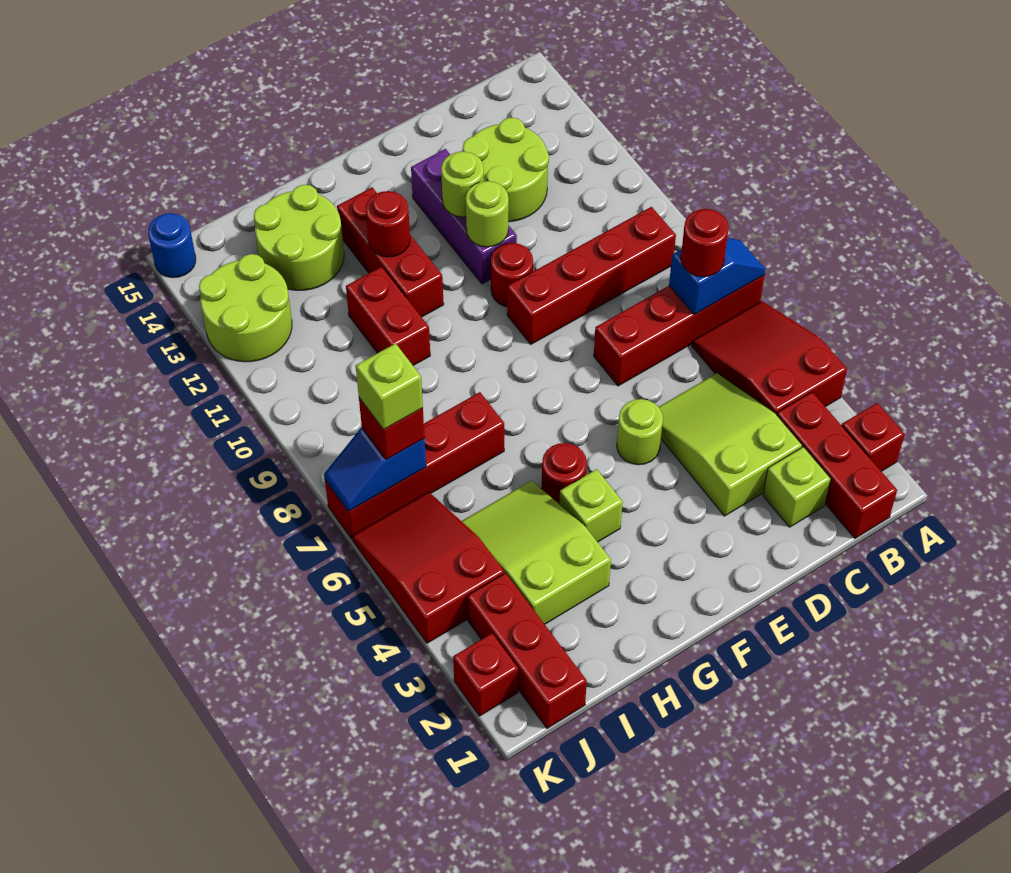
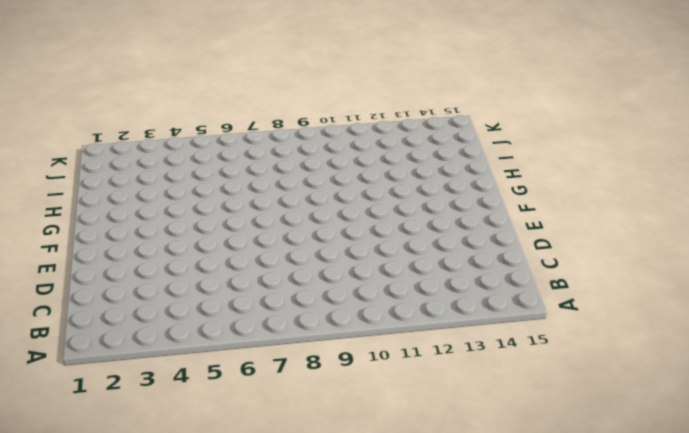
none -> red 1x1 brick [842,403,905,471]
none -> red 2x3 slope [692,301,847,415]
none -> red 1x4 brick [594,275,765,386]
none -> red 1x3 brick [777,392,897,538]

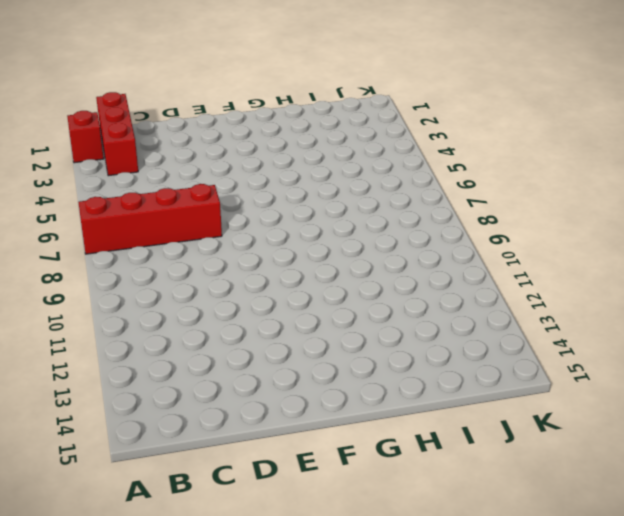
none -> red 2x3 slope [692,301,847,415]
none -> red 1x4 brick [507,207,676,344]
none -> lime 1x1 brick [763,447,831,527]
none -> lime 2x3 slope [659,373,802,516]

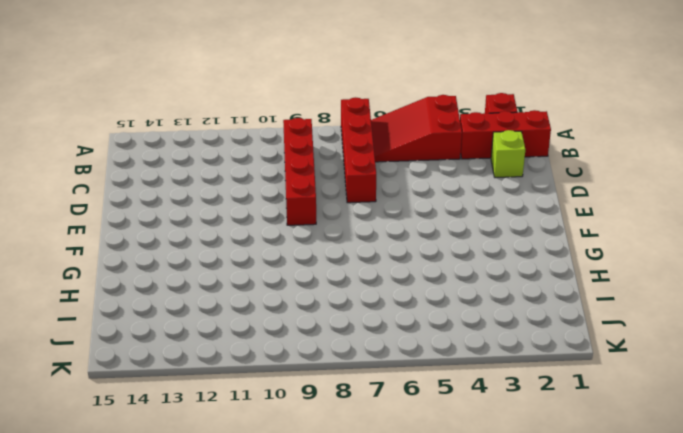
none -> lime 2x3 slope [659,373,802,516]
none -> lime 2x2 round brick [463,118,549,222]
none -> lime 1x1 round brick [617,399,663,465]
none -> red 1x1 round brick [491,243,533,307]

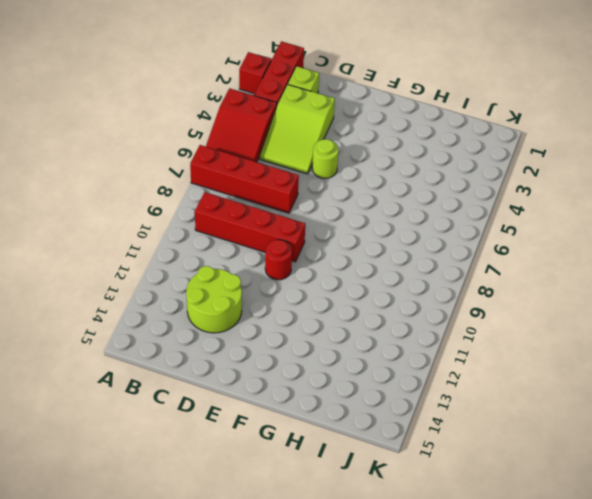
none -> purple 1x3 brick [411,149,517,284]
none -> lime 1x1 brick [559,469,623,542]
none -> red 1x1 round brick [541,443,587,504]
none -> red 1x3 brick [337,187,444,317]

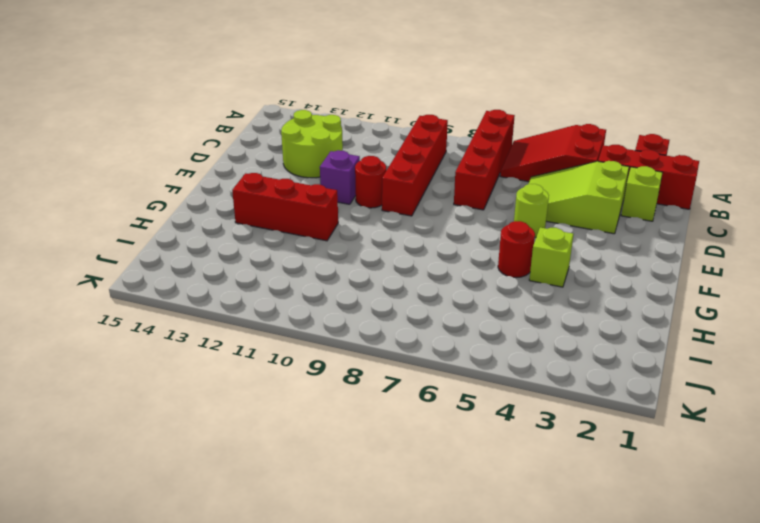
purple 1x1 brick [320,150,360,204] -> purple 1x3 brick [411,149,517,284]
none -> lime 2x3 slope [462,481,611,624]
none -> red 1x4 brick [325,392,504,539]
none -> red 1x2 brick [346,267,430,365]
none -> lime 2x2 round brick [254,185,344,290]

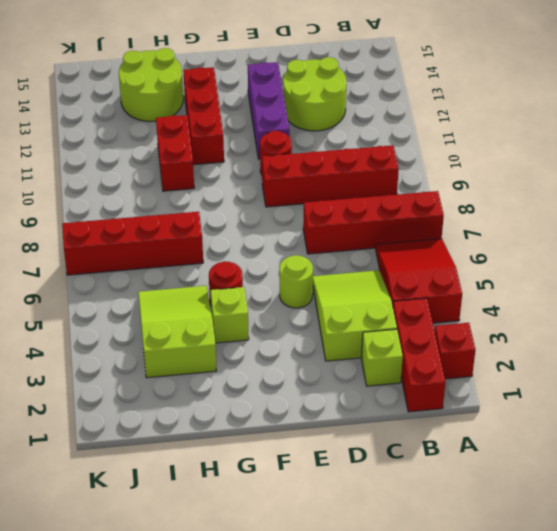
none -> red 1x3 brick [467,573,587,728]
none -> red 2x3 slope [352,492,504,643]
none -> lime 2x2 round brick [199,254,292,362]
none -> red 1x1 brick [453,633,518,716]

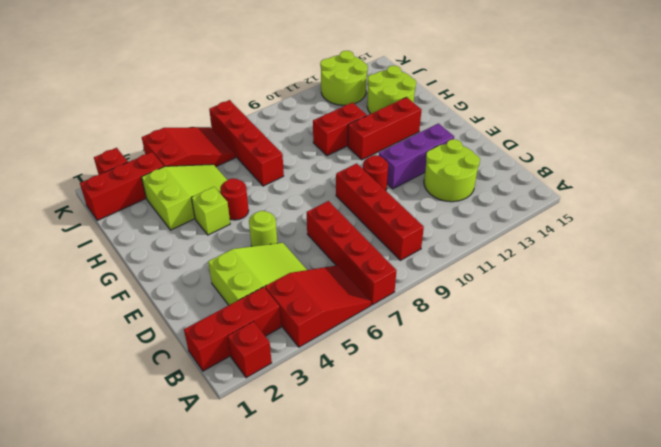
none -> lime 1x1 brick [763,447,831,527]
none -> blue 1x1 round brick [148,213,196,278]
none -> blue 1x2 slope [669,238,766,315]
none -> lime 1x1 round brick [466,181,509,247]

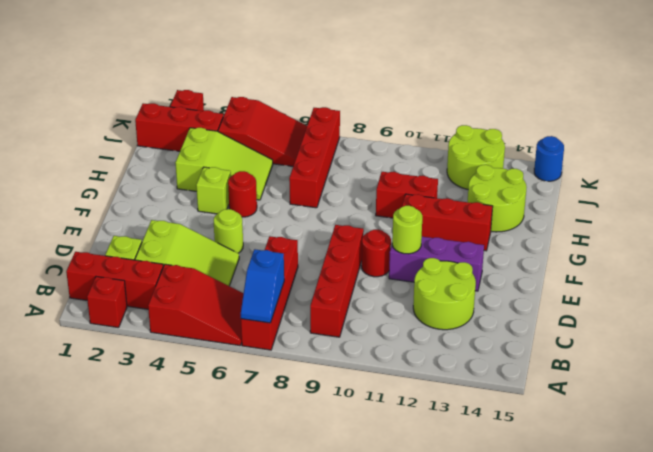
none -> lime 1x1 round brick [441,151,484,217]
none -> red 1x1 round brick [366,191,410,257]
none -> blue 1x2 slope [324,428,426,511]
none -> red 1x1 round brick [681,209,729,277]

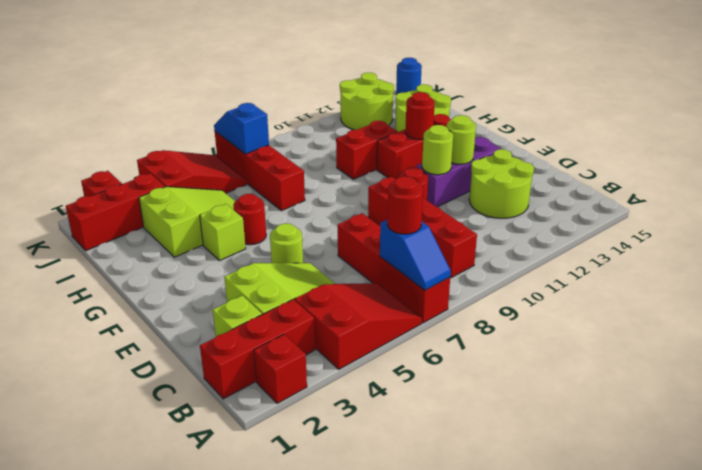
none -> red 1x1 brick [359,398,425,460]
none -> lime 1x1 brick [356,343,423,430]

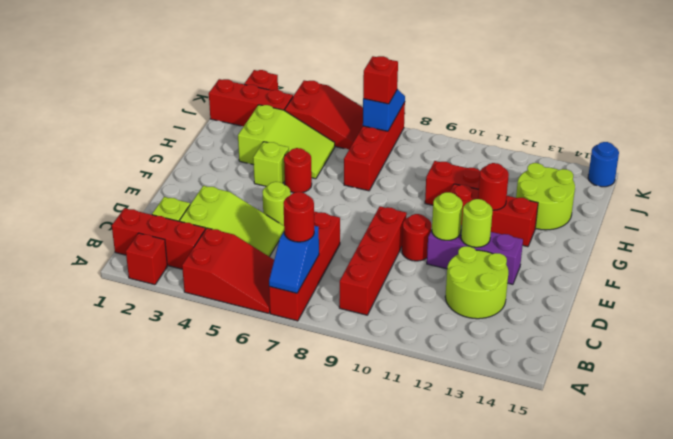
none -> lime 2x2 round brick [199,254,292,362]
none -> lime 1x1 brick [356,343,423,430]

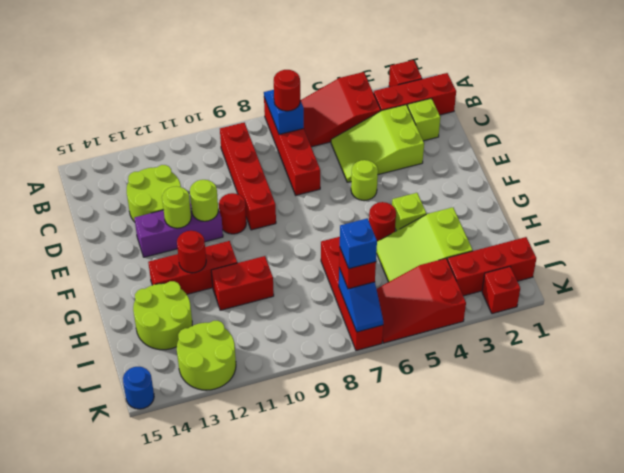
blue 1x1 brick [340,218,377,269] -> lime 1x1 brick [356,343,423,430]

